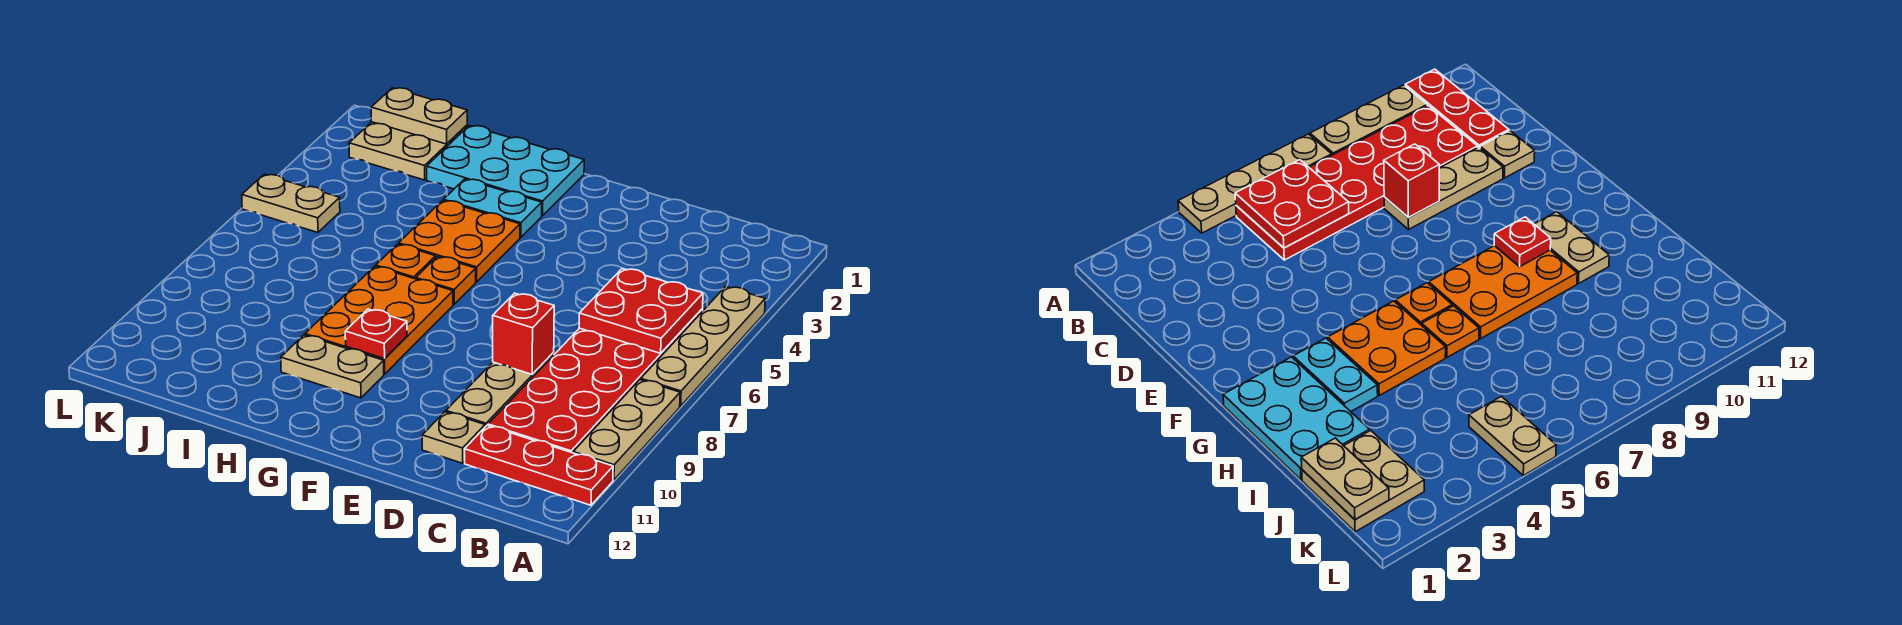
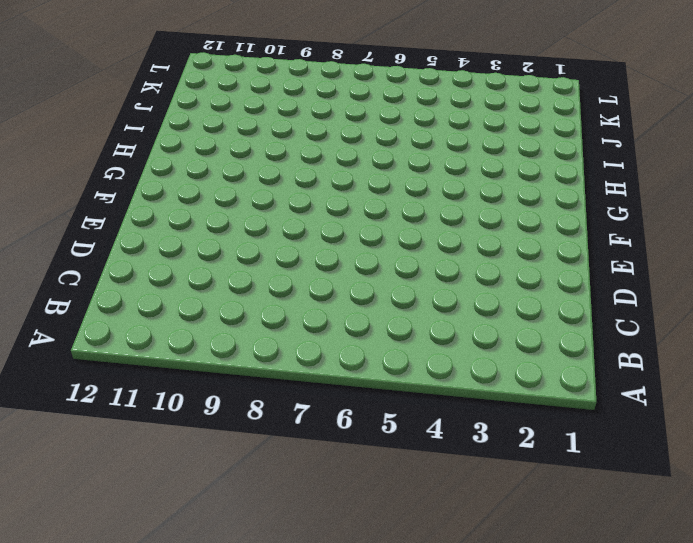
none -> tan 1x4 plate [641,287,765,406]
none -> tan 1x3 plate [573,380,680,480]
none -> red 1x3 plate [465,425,613,505]

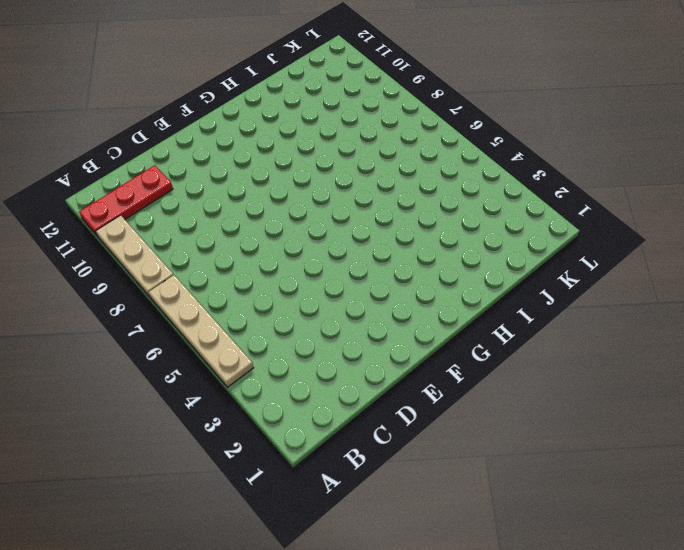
none -> red 2x6 plate [488,309,703,453]
none -> tan 1x3 plate [446,353,554,427]
none -> tan 1x1 plate [422,412,485,463]

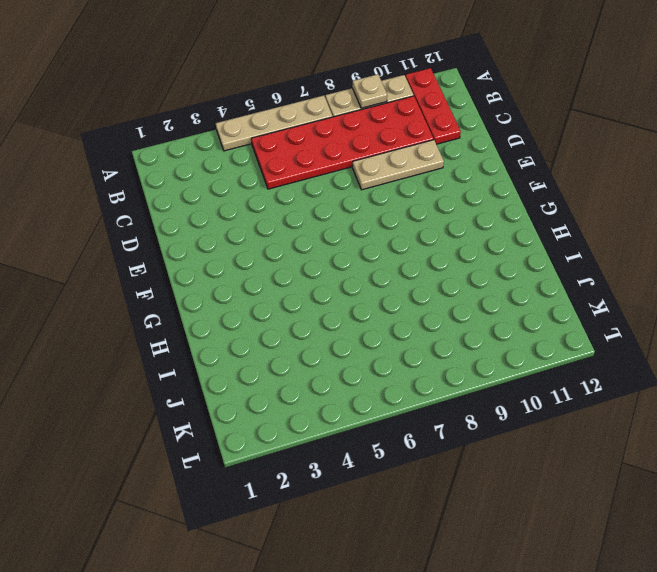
tan 1x1 plate [352,74,387,108] -> tan 1x1 plate moved to [422,412,485,463]
none -> cyan 2x3 plate [427,126,584,216]
none -> cyan 1x2 plate [444,179,542,237]
none -> orange 2x2 plate [399,200,520,282]

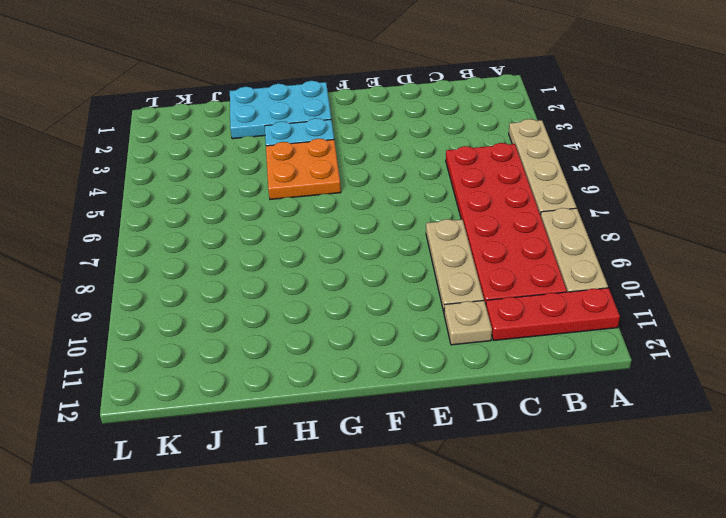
none -> orange 1x1 plate [416,256,476,304]
none -> orange 2x3 plate [305,266,453,374]
none -> tan 1x2 plate [281,335,384,398]

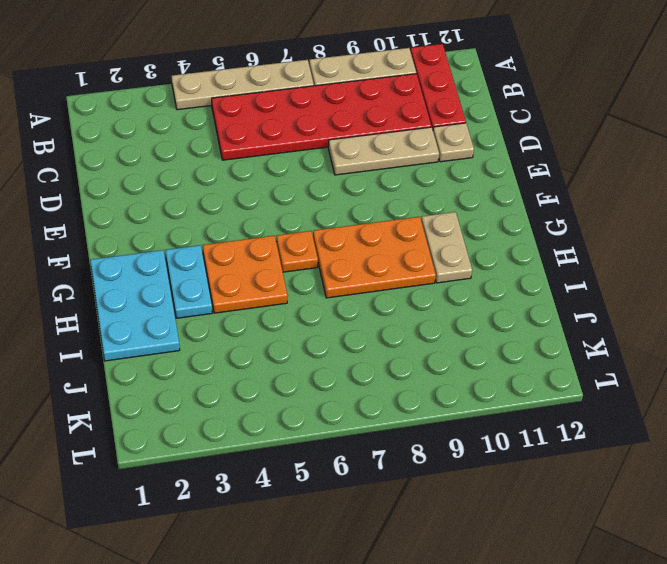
none -> orange 1x1 plate [376,244,436,279]
none -> tan 2x2 plate [349,122,467,180]
none -> tan 1x2 plate [242,174,340,233]

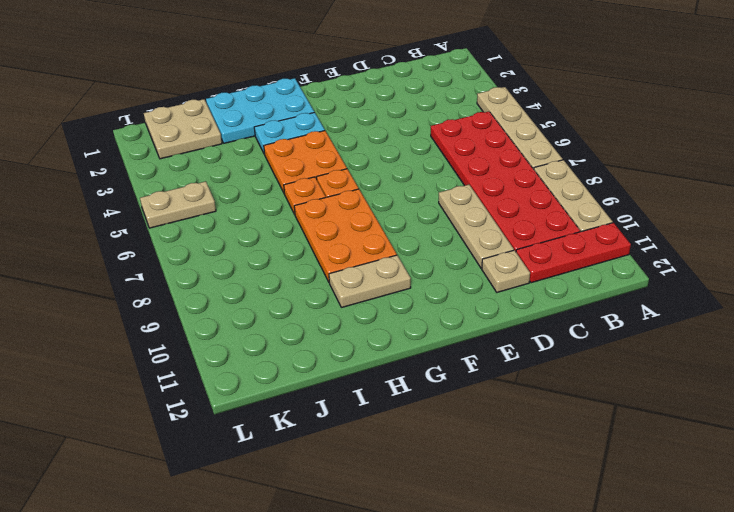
none -> red 2x2 plate [579,269,703,353]
none -> red 1x1 brick [493,293,554,374]
none -> red 1x1 plate [345,309,407,359]

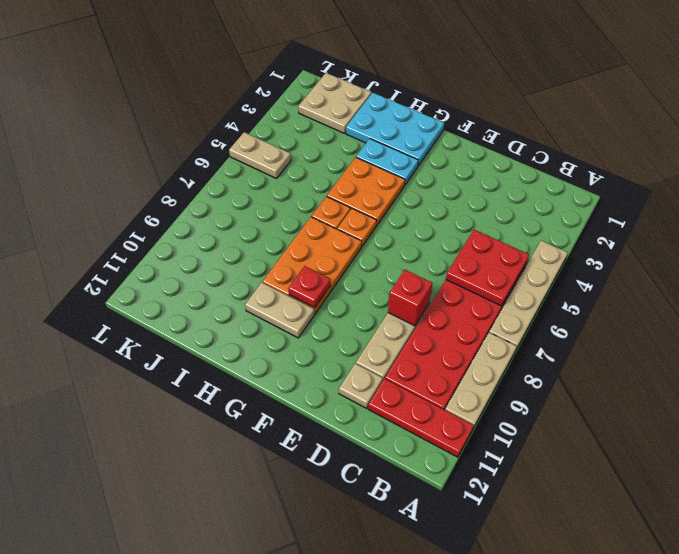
none -> tan 1x2 plate [371,88,467,144]

